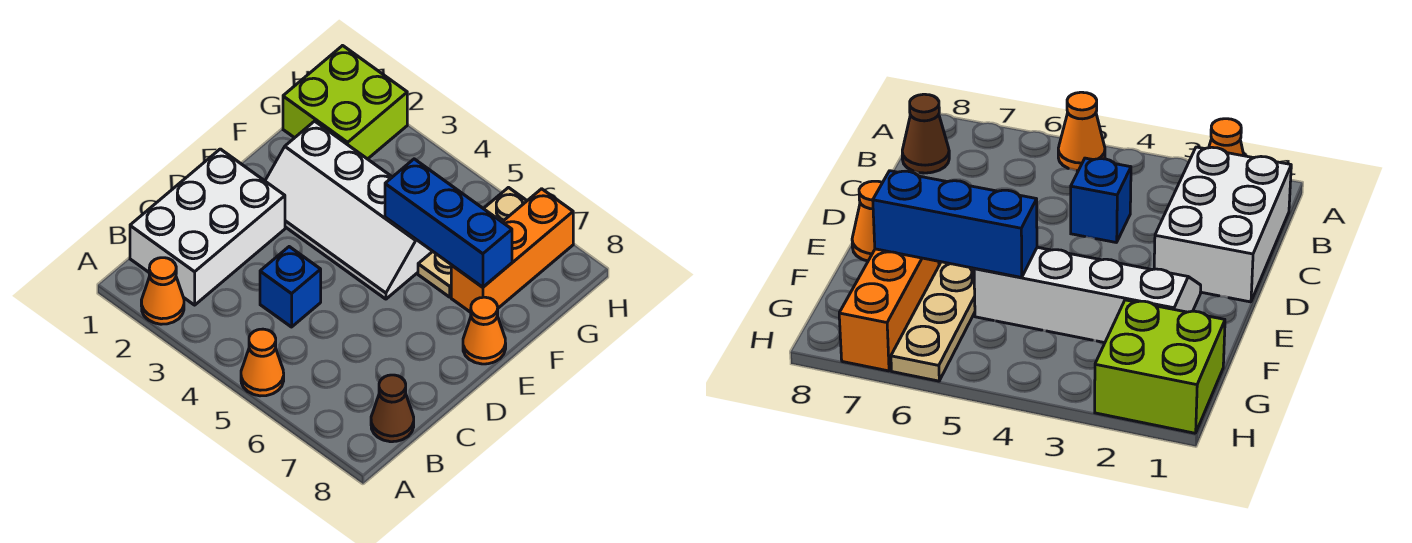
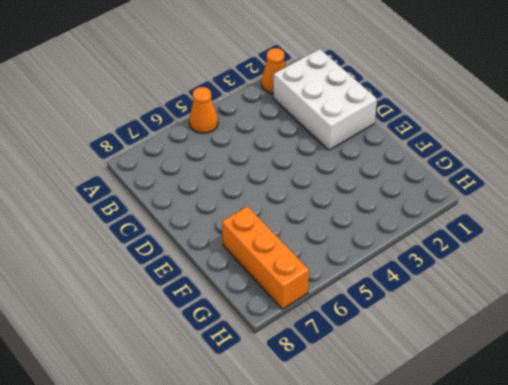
none -> brown 1x1 cone [371,375,414,442]
none -> blue 1x1 brick [260,247,321,327]

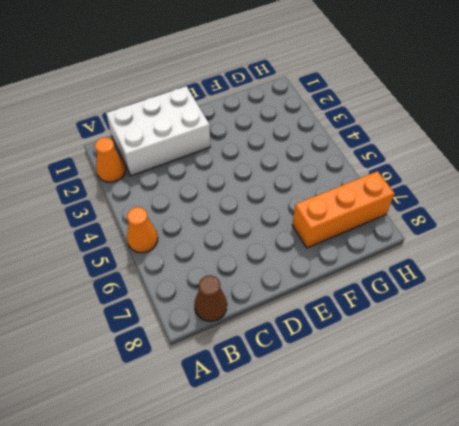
none -> blue 1x1 brick [260,247,321,327]
none -> white 2x4 slope [265,121,433,299]

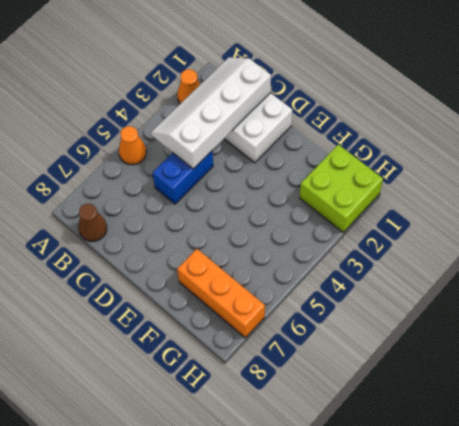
white 2x4 slope [151,57,271,169] -> white 2x4 slope moved to [265,121,433,299]
blue 1x2 brick [152,151,213,204] -> blue 1x1 brick [260,247,321,327]
none -> orange 1x1 cone [463,297,506,364]
none -> tan 1x3 plate [418,188,527,297]

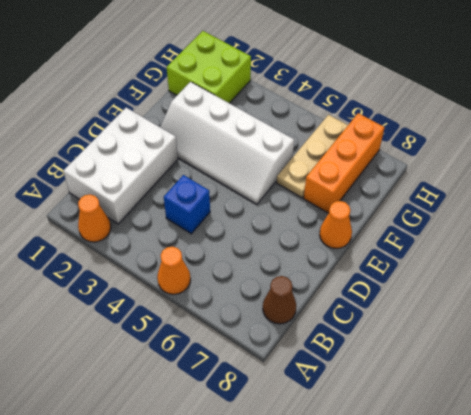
none -> blue 1x3 brick [385,159,512,287]

